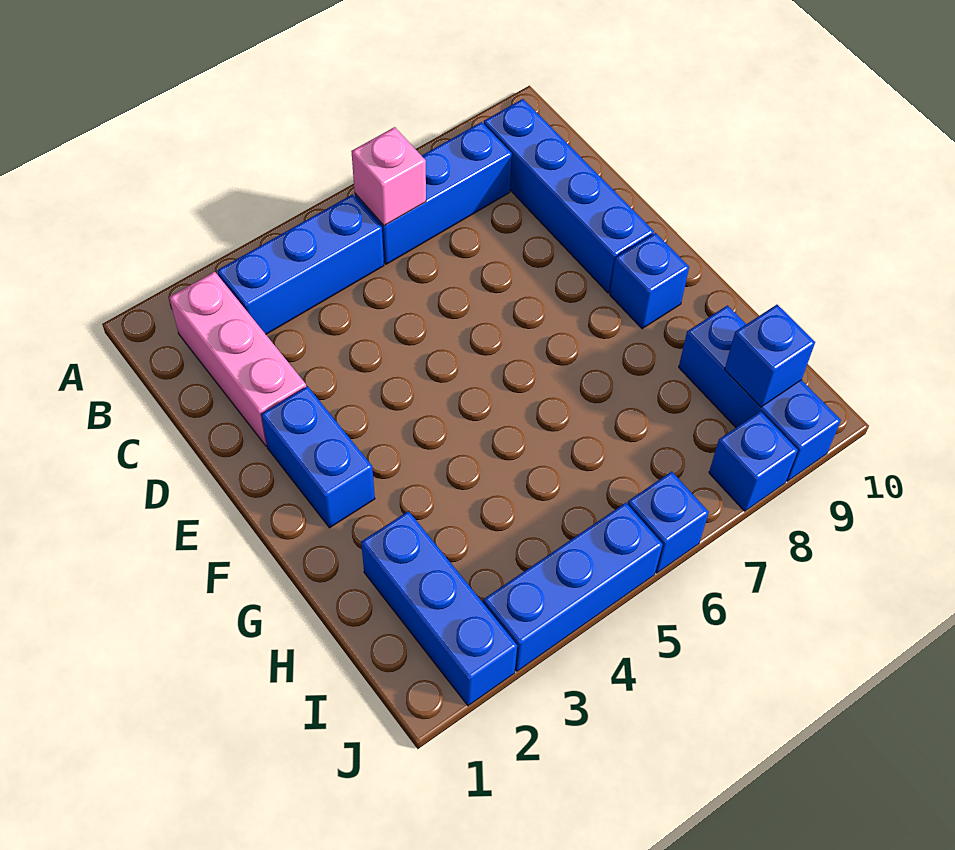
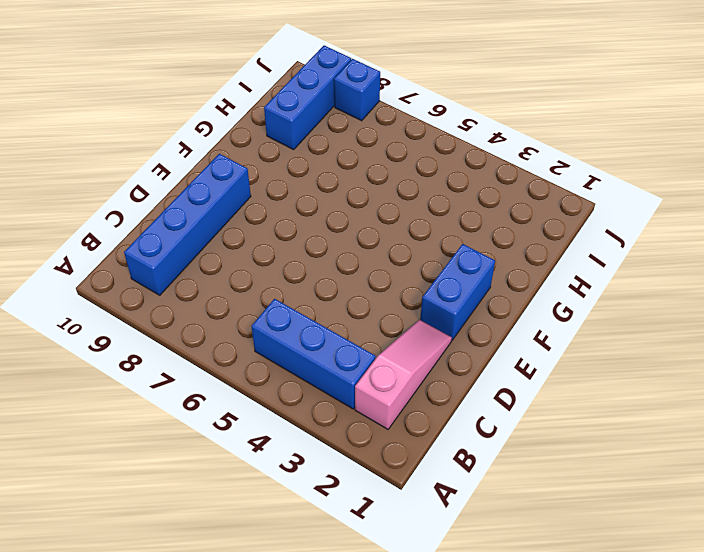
pink 1x3 slope [355,320,452,429] -> pink 1x3 brick [169,272,306,446]
none -> blue 1x3 brick [355,122,512,264]
none -> blue 1x1 brick [610,233,689,329]
none -> blue 1x3 brick [361,511,517,706]

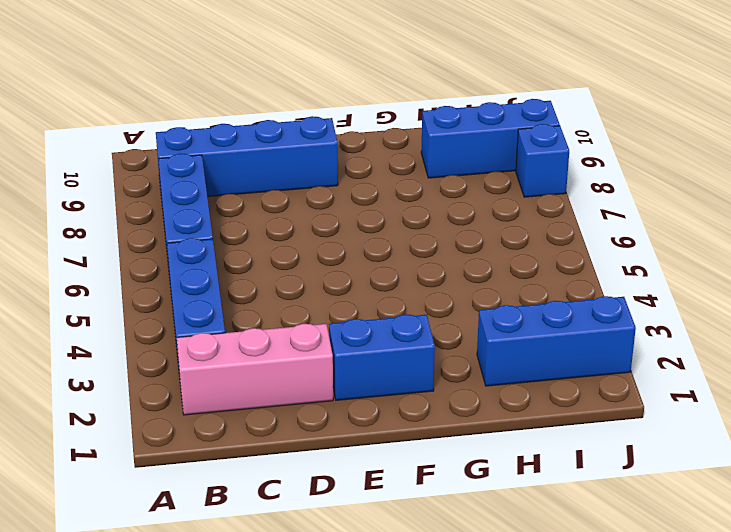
none -> blue 1x1 brick [610,233,689,329]
none -> blue 1x3 brick [483,503,663,671]
none -> blue 1x1 brick [628,471,709,573]

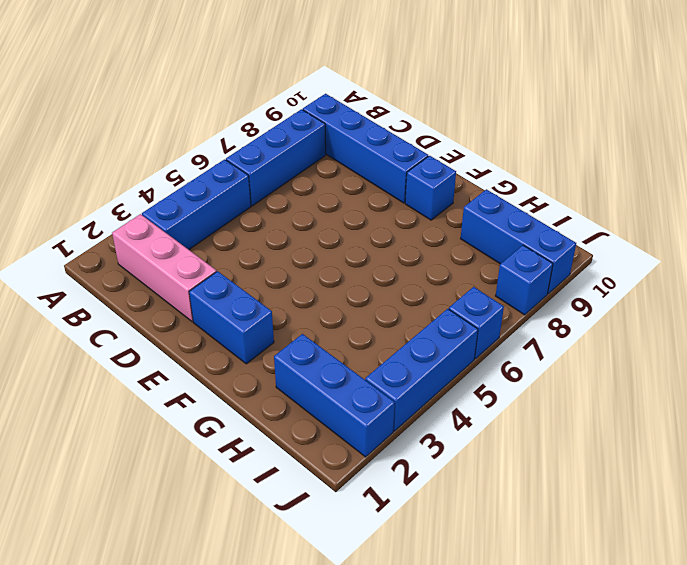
none -> pink 1x1 brick [351,127,426,226]
none -> blue 1x1 brick [724,305,815,407]

